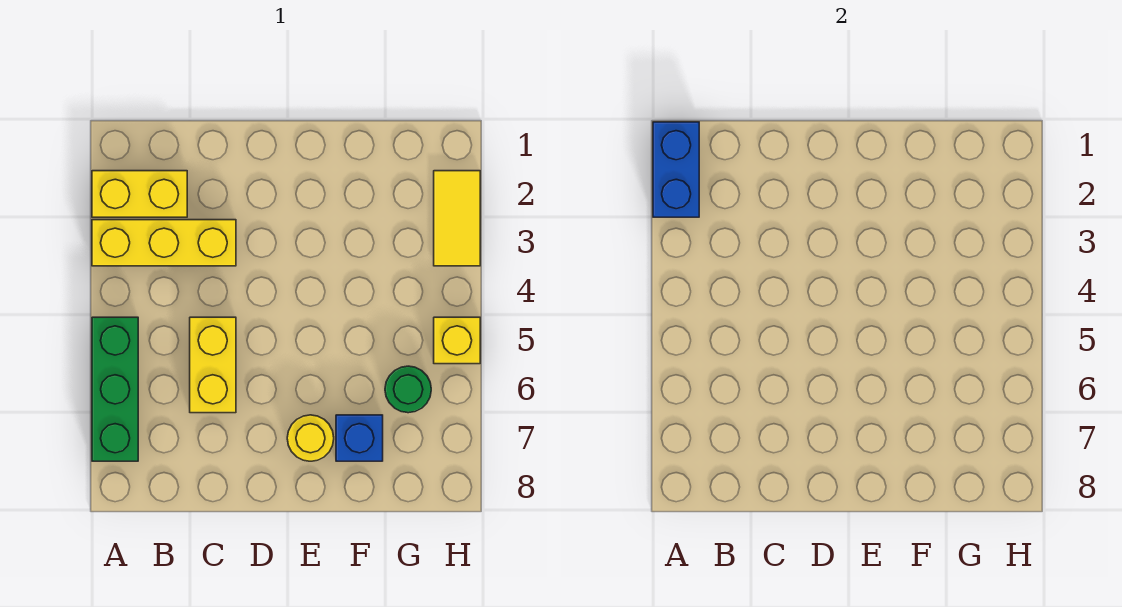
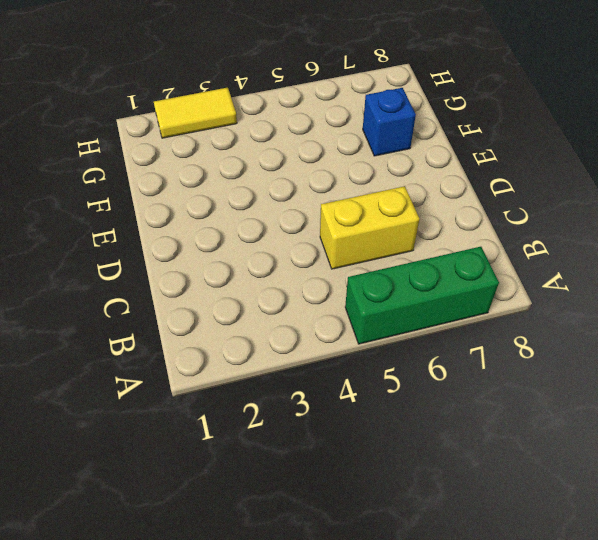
none -> yellow 1x2 brick [92,171,187,217]
none -> yellow 1x3 brick [92,220,236,266]

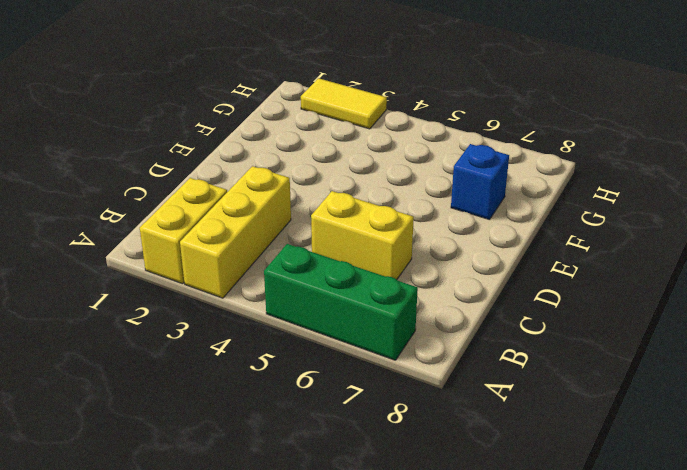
none -> yellow 1x1 round brick [287,415,334,461]
none -> green 1x1 round brick [385,366,431,413]

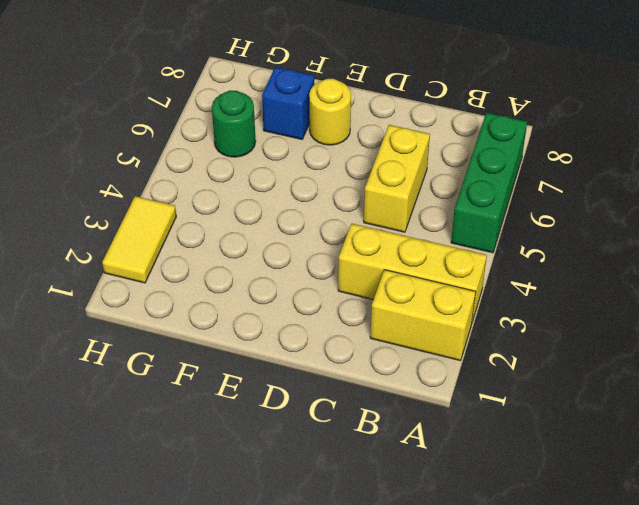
none -> yellow 1x1 brick [434,317,480,364]
none -> blue 1x2 brick [653,122,699,217]

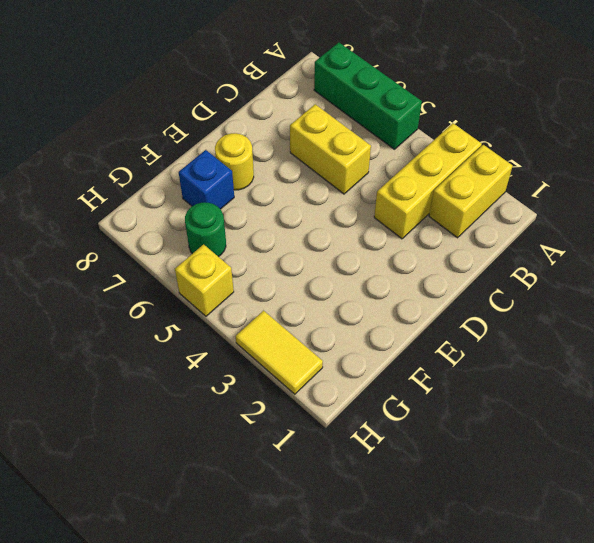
none -> blue 1x2 brick [653,122,699,217]

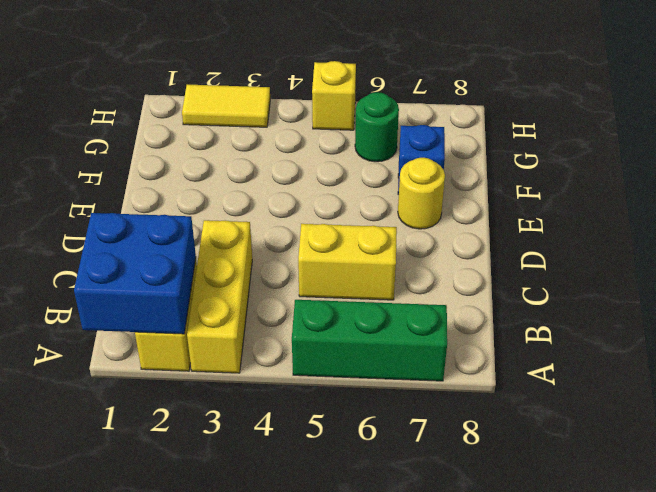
blue 2x2 brick [74,213,196,334] -> blue 1x2 brick [653,122,699,217]

